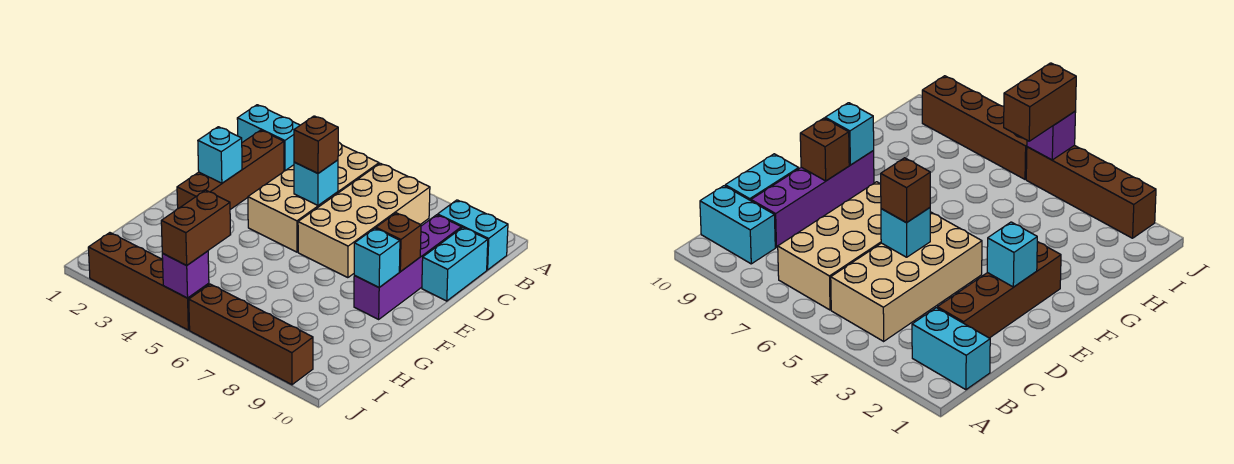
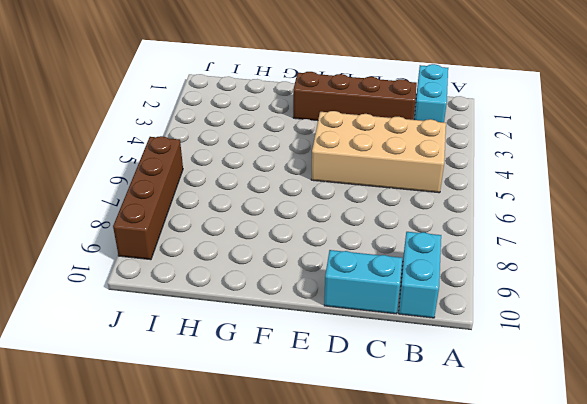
none -> tan 2x4 brick [298,163,430,278]
none -> purple 1x4 brick [354,215,461,319]
none -> brown 1x4 brick [88,233,209,330]

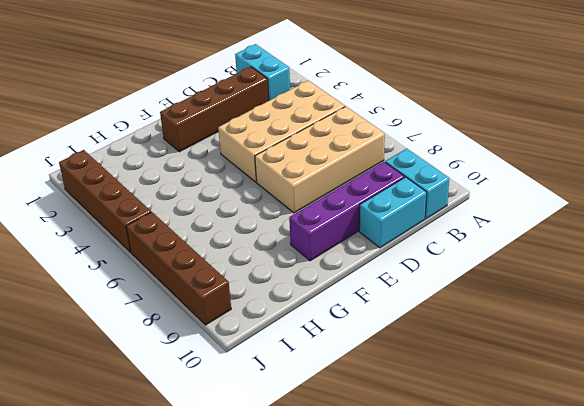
none -> cyan 1x1 brick [294,160,338,205]
none -> cyan 1x1 brick [198,127,242,183]
none -> brown 1x1 brick [376,213,421,272]

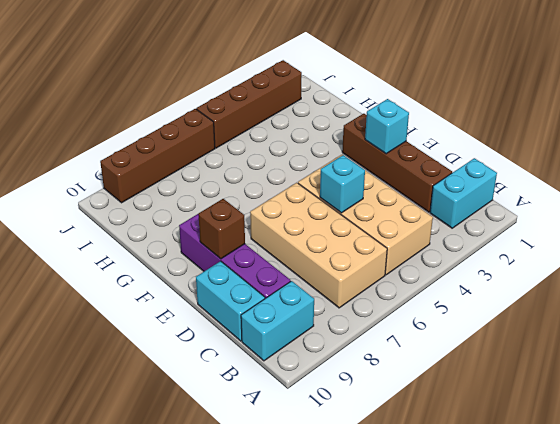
none -> cyan 1x1 brick [354,228,400,287]
none -> purple 1x1 brick [162,251,209,298]
none -> brown 1x1 brick [294,116,338,173]

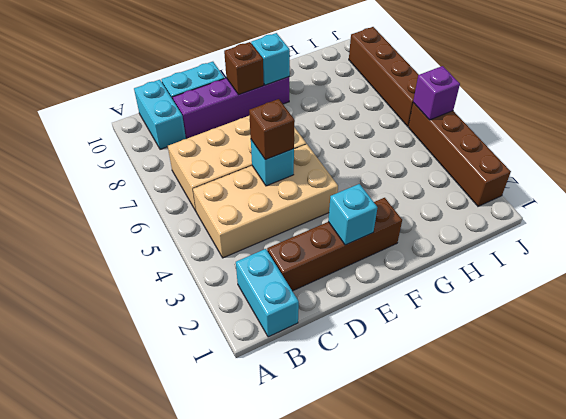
none -> brown 1x2 brick [161,190,231,265]

